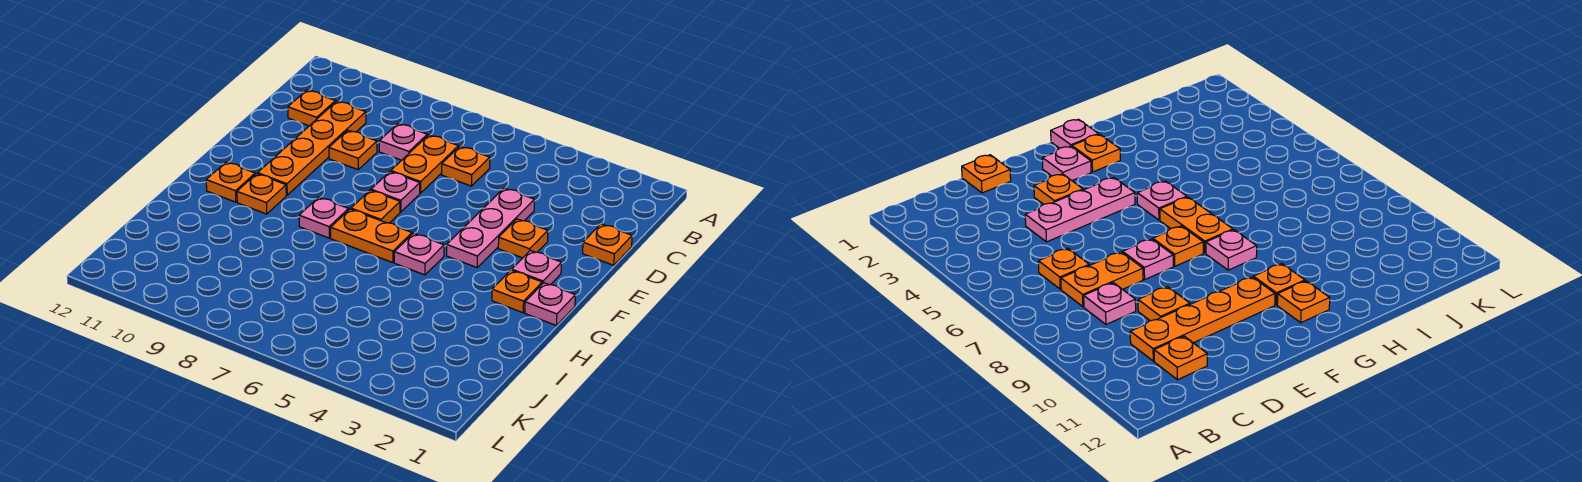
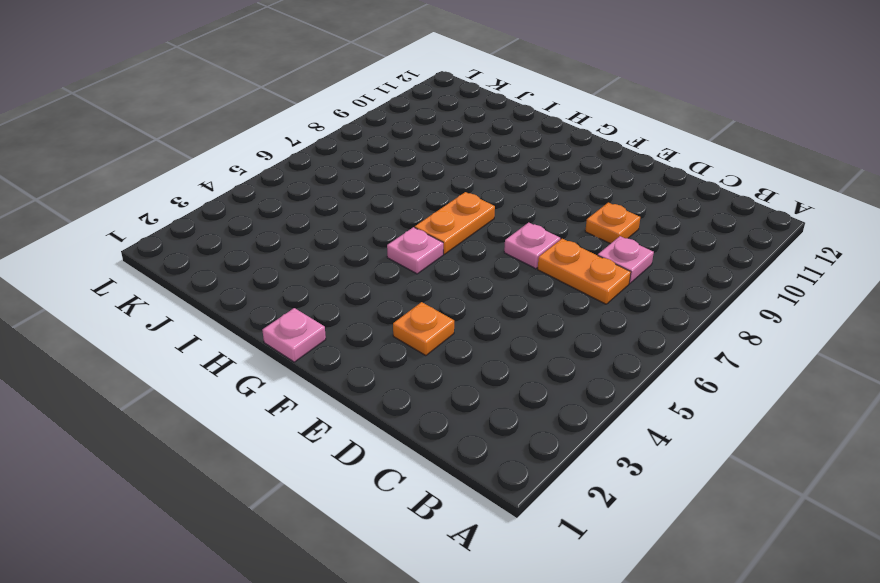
none -> orange 1x1 plate [442,146,490,186]
none -> orange 1x4 plate [258,101,366,195]
none -> orange 1x1 plate [288,90,335,126]

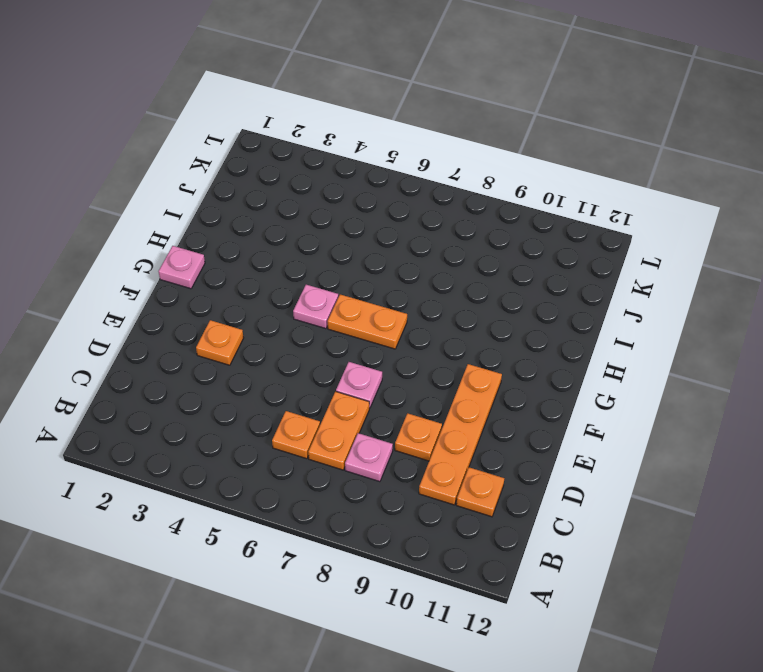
none -> orange 1x1 plate [583,224,632,265]
none -> pink 1x3 plate [447,188,534,267]
none -> pink 1x1 plate [512,250,561,285]

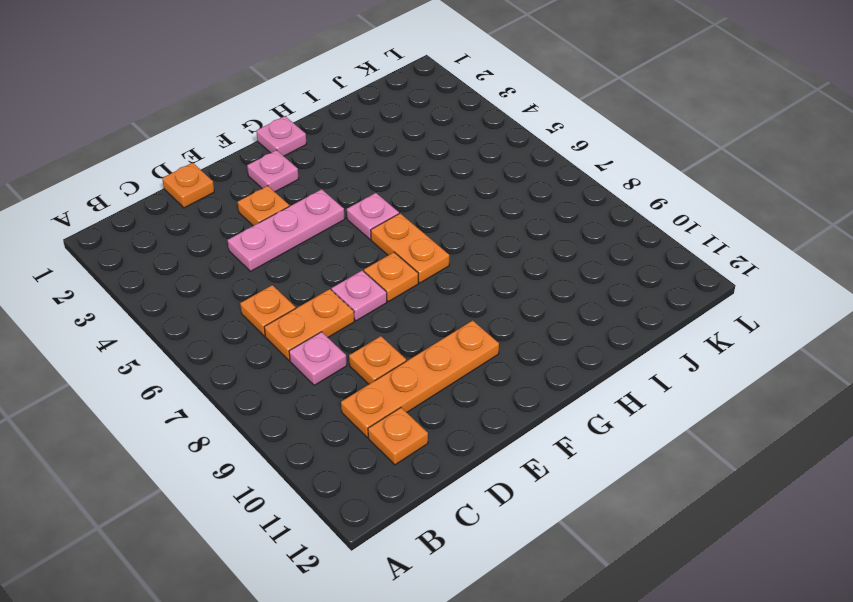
none -> orange 1x1 plate [492,270,542,313]
none -> pink 1x1 plate [299,197,349,238]
none -> orange 1x1 plate [237,174,286,214]

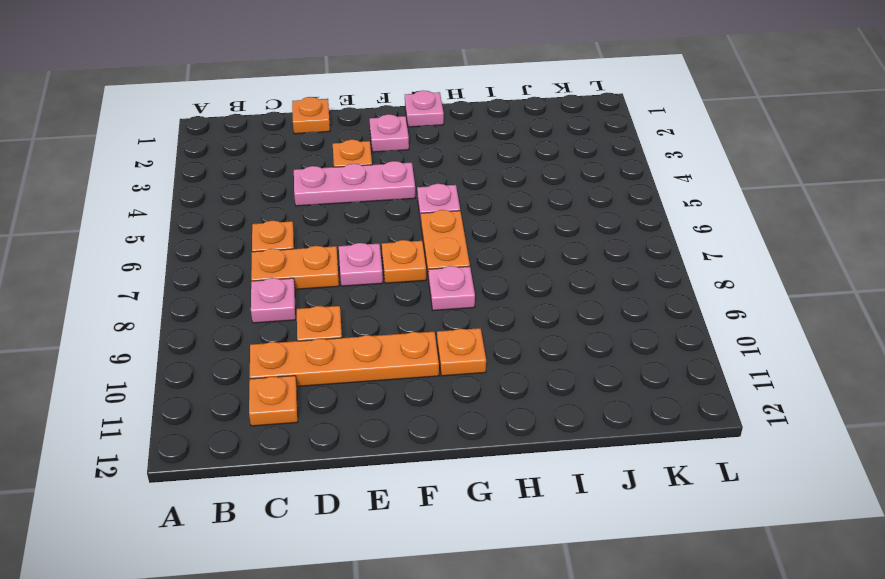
none -> orange 1x1 plate [492,270,542,313]
none -> orange 1x1 plate [206,162,255,202]

